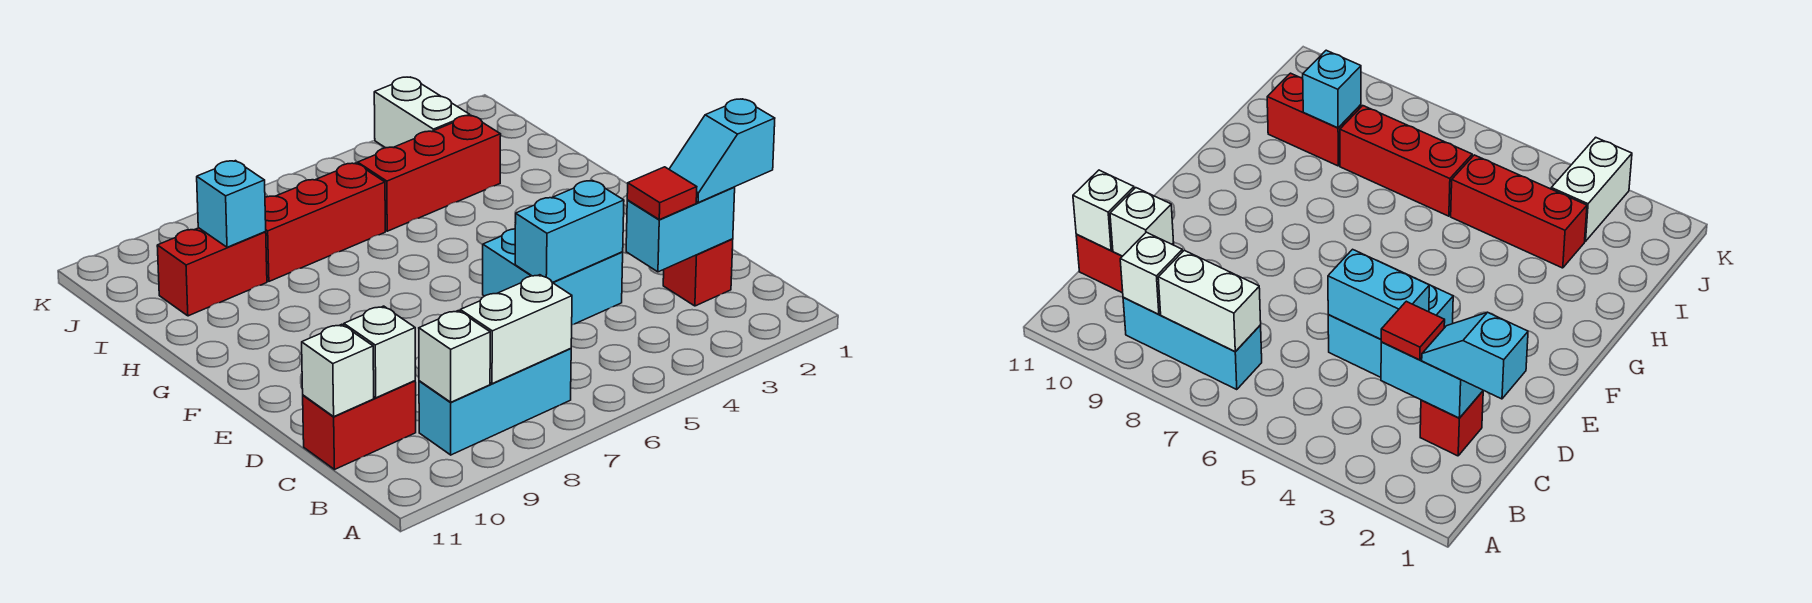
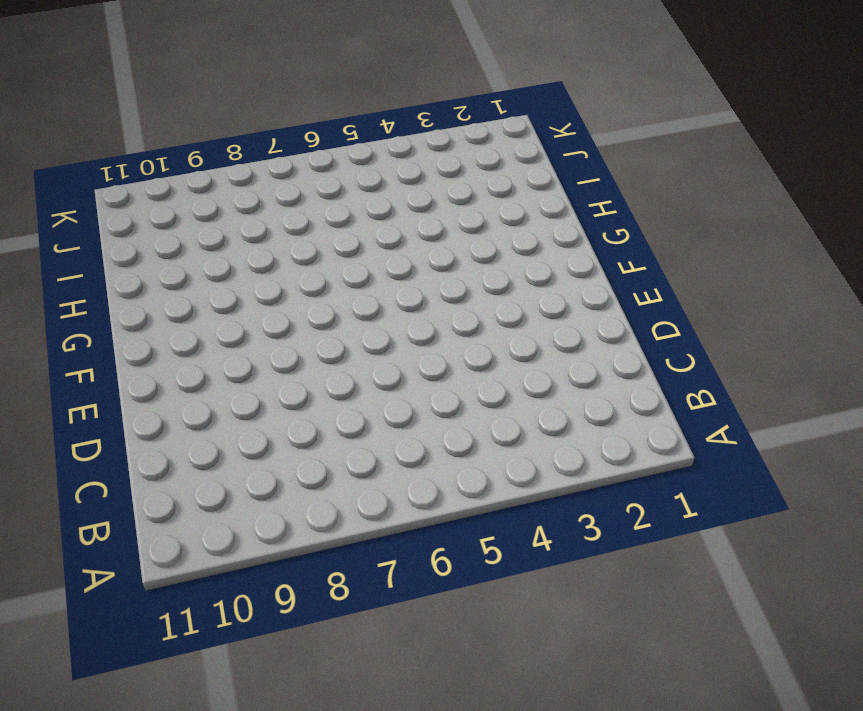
none -> cyan 1x3 brick [419,348,571,455]
none -> red 1x1 brick [663,239,733,306]
none -> red 1x2 brick [303,381,416,470]

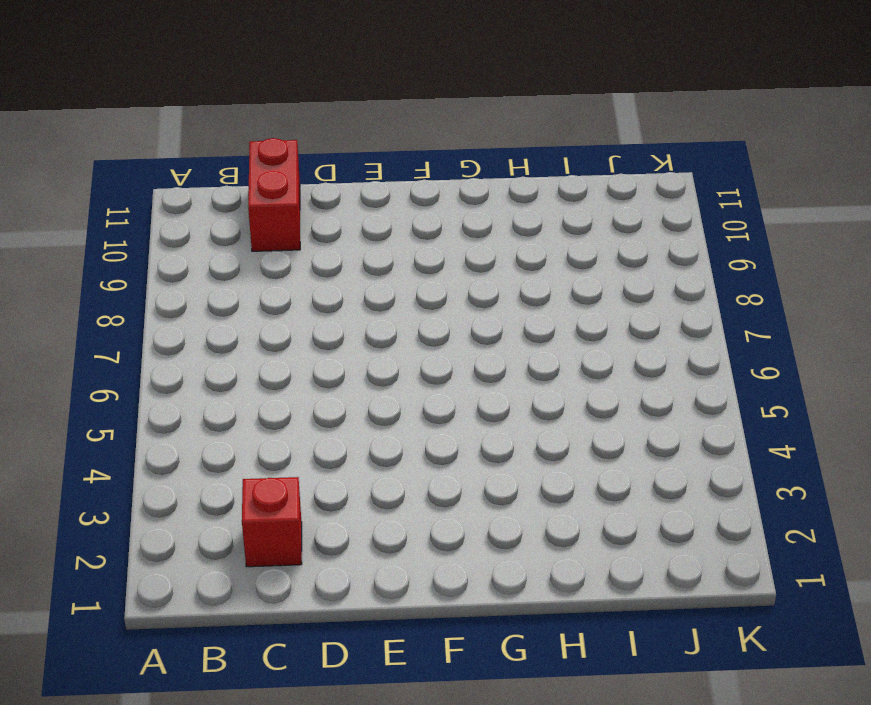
none -> cyan 1x3 brick [419,348,571,455]
none -> cyan 2x2 brick [483,229,623,325]
none -> red 1x3 brick [358,116,501,231]

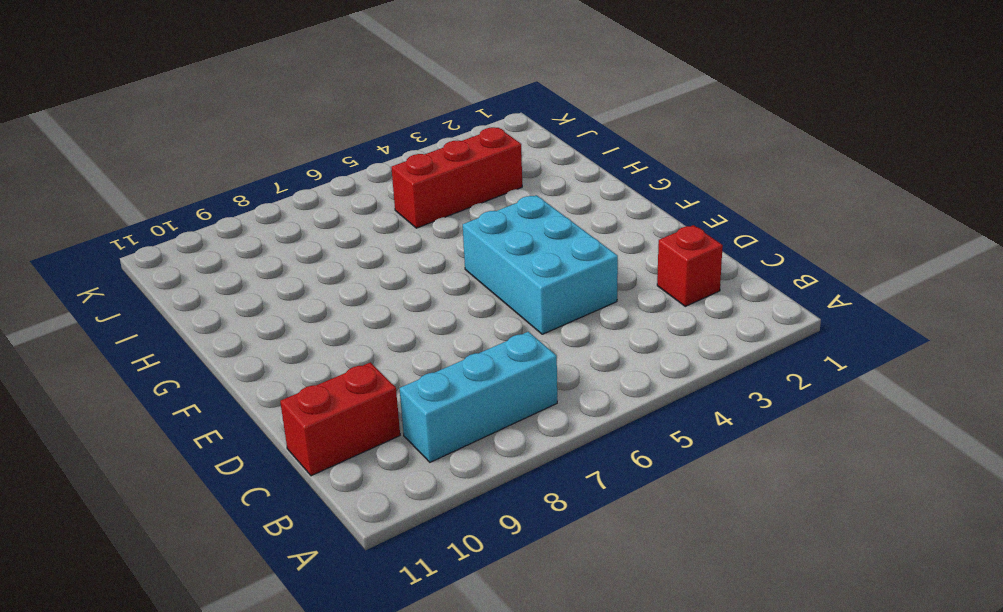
cyan 2x3 brick [463,195,618,334] -> cyan 2x2 brick [483,229,623,325]
none -> red 1x3 brick [265,163,385,281]
none -> red 1x2 brick [157,228,267,316]
none -> white 1x2 brick [374,77,470,148]

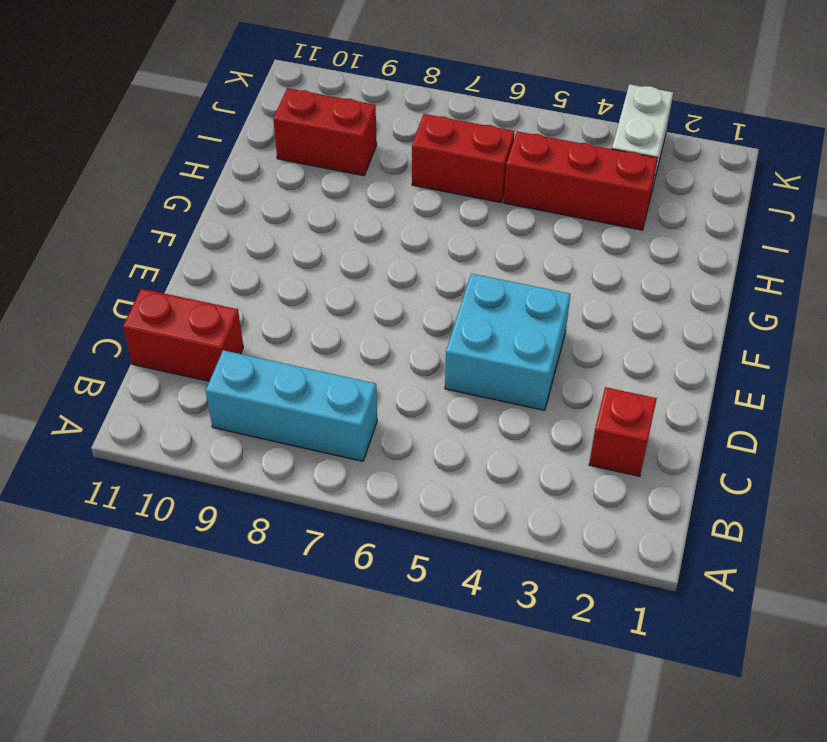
red 1x2 brick [412,114,514,202] -> red 1x3 brick [265,163,385,281]
none -> white 1x2 brick [460,275,572,384]
none -> white 1x1 brick [419,311,490,402]
none -> cyan 1x2 brick [626,187,735,272]

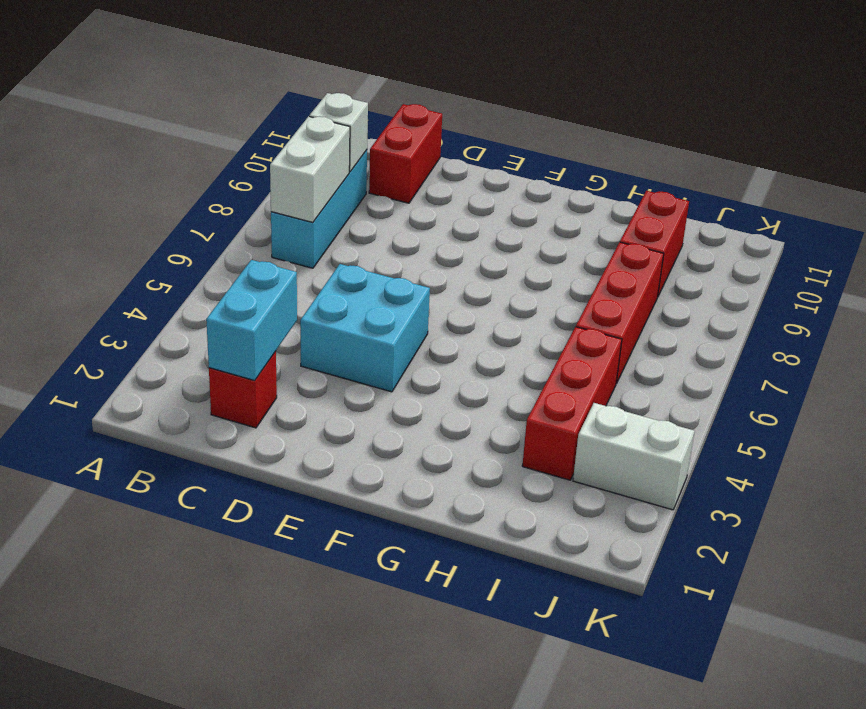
none -> white 1x1 brick [344,306,415,398]
none -> white 1x1 brick [302,324,374,416]
none -> cyan 1x2 brick [515,180,624,283]

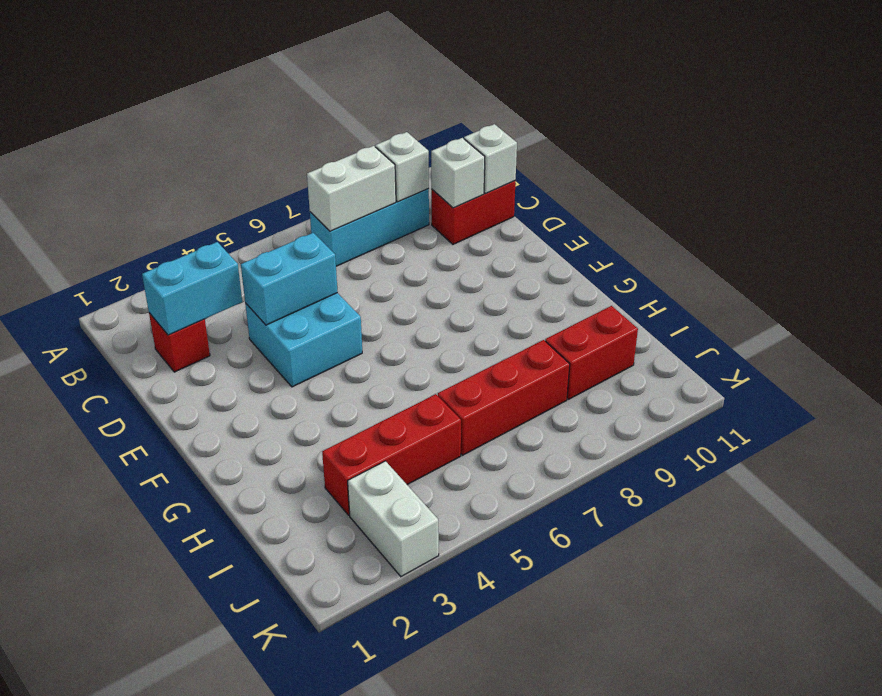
none -> cyan 1x1 brick [197,161,266,247]
none -> cyan 1x2 slope [669,99,775,202]
none -> red 1x1 tile [627,167,697,220]

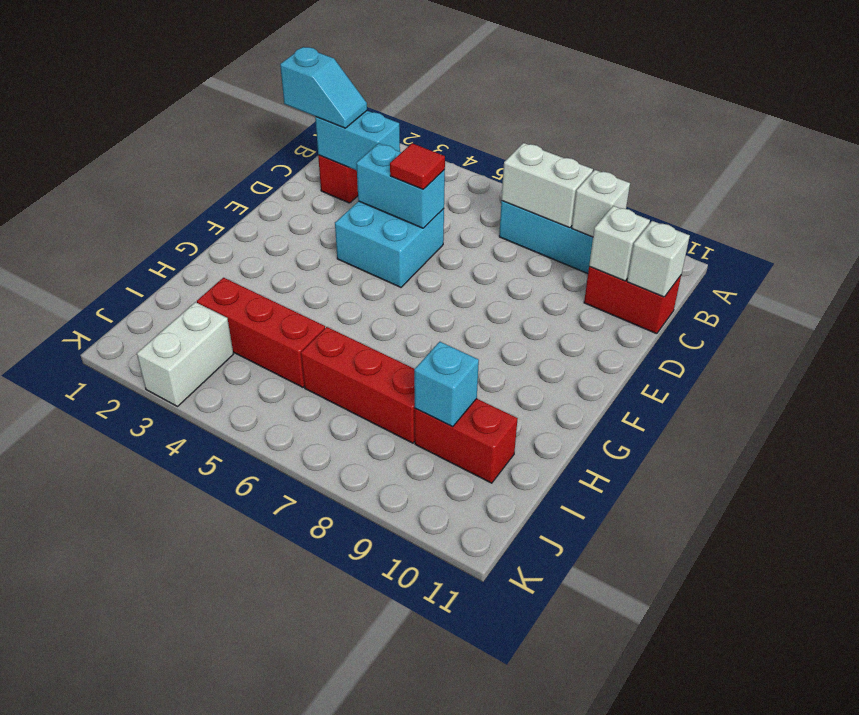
red 1x1 tile [390,143,445,189] -> red 1x1 tile moved to [627,167,697,220]

